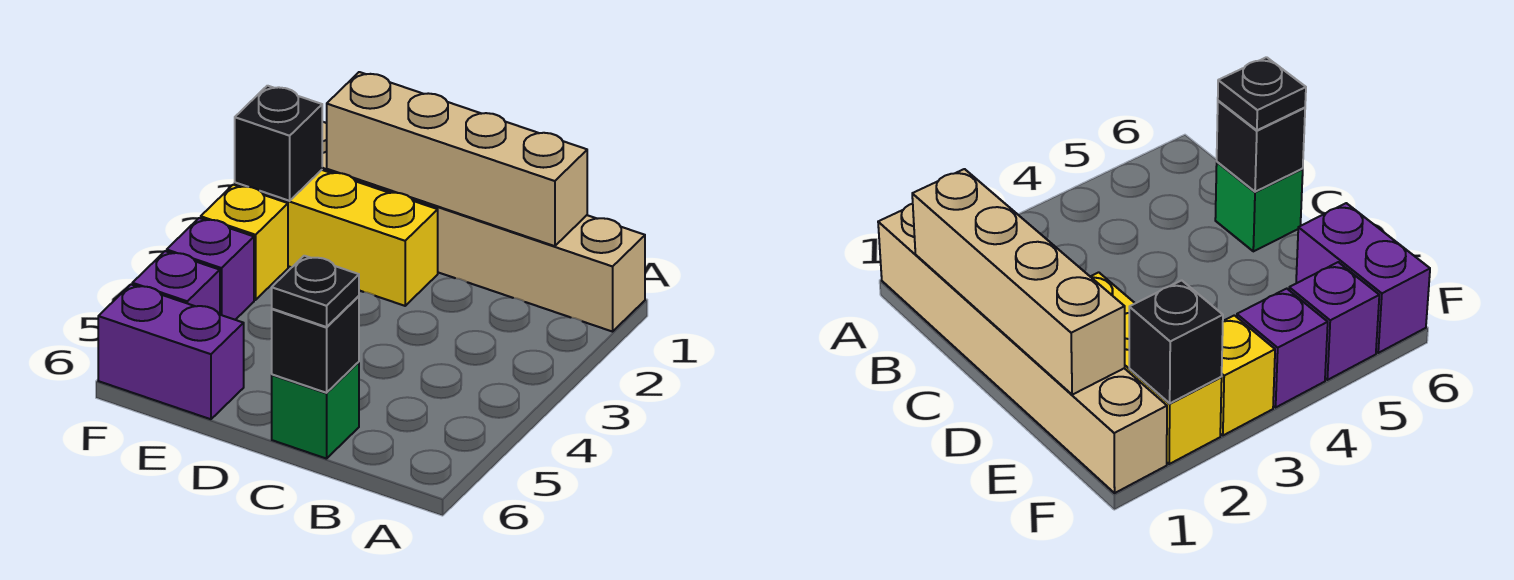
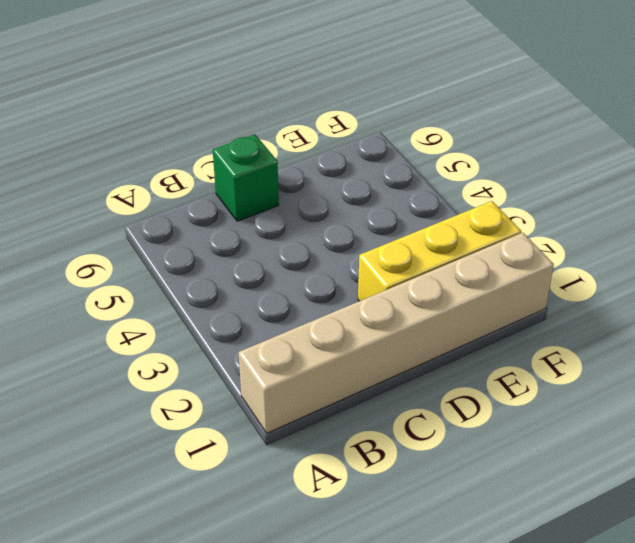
none -> purple 1x2 brick [98,285,244,419]
none -> yellow 1x1 brick [201,185,288,300]

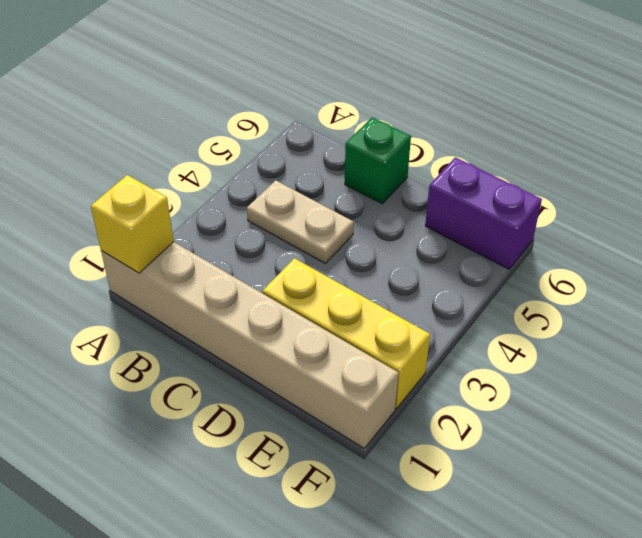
yellow 1x1 brick [91,175,174,273] -> yellow 1x1 brick moved to [201,185,288,300]
tan 1x2 plate [247,180,354,263] -> none
none -> purple 1x1 brick [167,218,254,320]
none -> purple 1x1 brick [132,251,220,314]

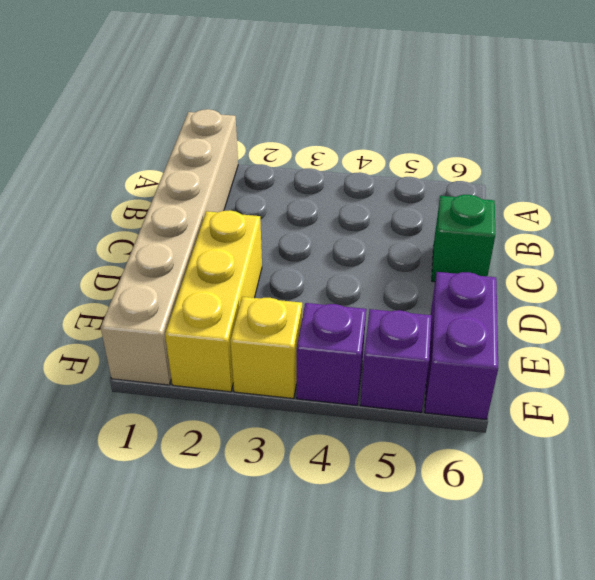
none -> tan 1x4 brick [327,72,587,246]
none -> black 1x1 brick [272,296,359,393]

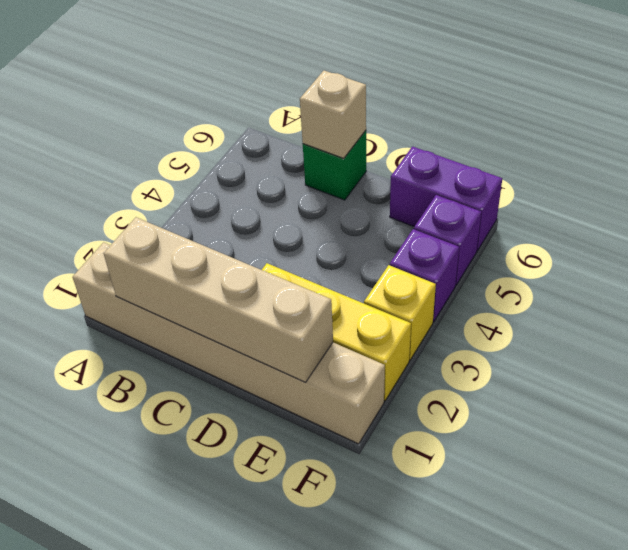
tan 1x1 brick [300,71,366,158] -> black 1x1 brick [272,296,359,393]
none -> black 1x1 brick [235,86,322,201]
none -> black 1x1 plate [272,256,359,327]

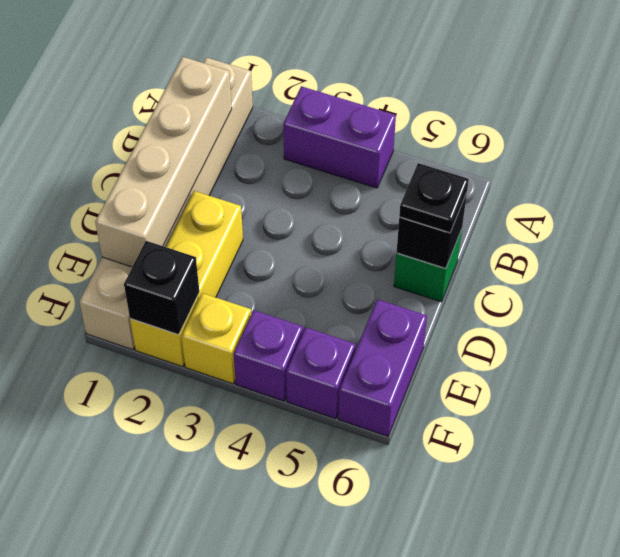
purple 1x2 brick [283,86,396,188] -> none

